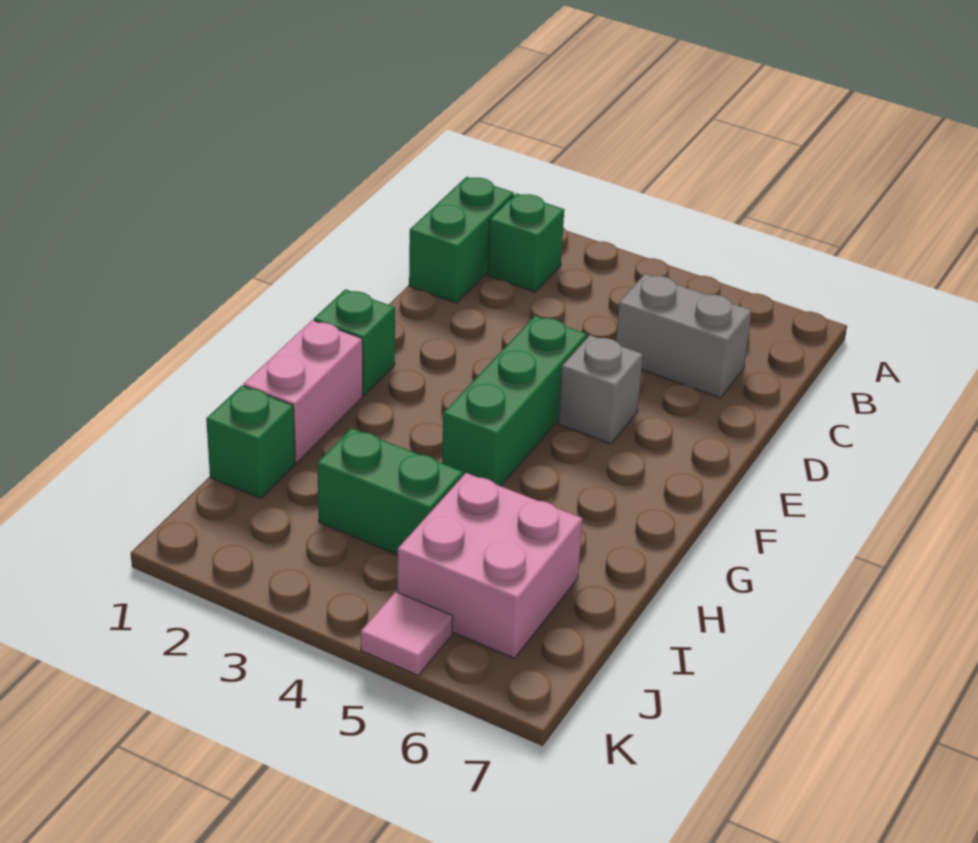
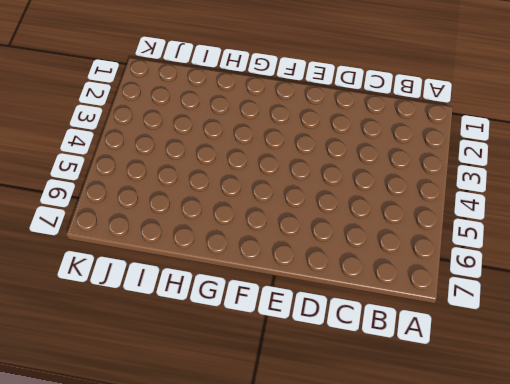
none -> green 1x2 brick [409,177,514,303]
none -> green 1x1 brick [487,193,564,292]

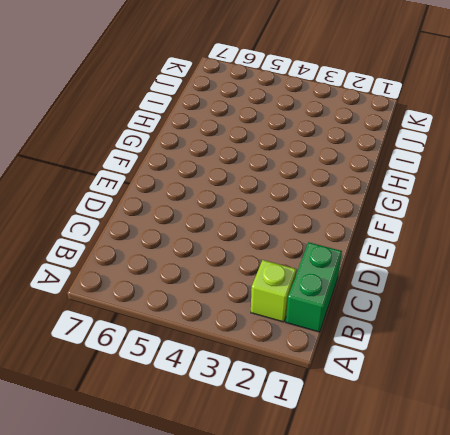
lime 1x1 brick [251,260,296,322] -> green 1x1 brick [487,193,564,292]
none -> grey 1x2 brick [616,274,752,398]
none -> green 1x3 brick [442,316,587,486]

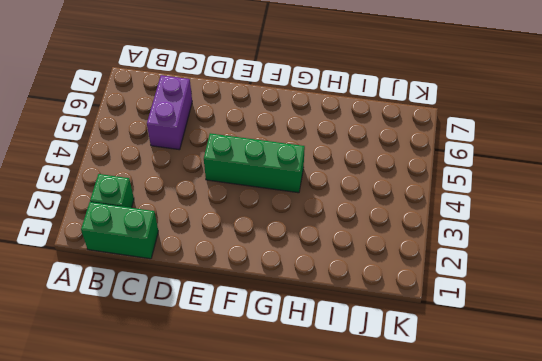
purple 1x2 brick [147,75,192,150] -> grey 1x2 brick [616,274,752,398]
none -> grey 1x1 brick [558,335,643,444]
none -> green 1x1 brick [314,289,395,395]

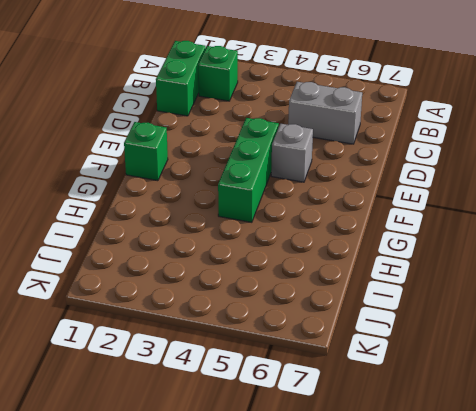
none -> pink 1x2 brick [244,320,363,463]
none -> green 1x1 brick [206,386,295,499]

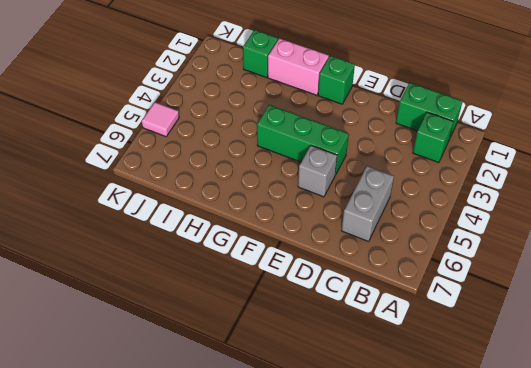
none -> green 1x2 brick [317,428,463,555]
none -> pink 2x2 brick [397,473,583,658]

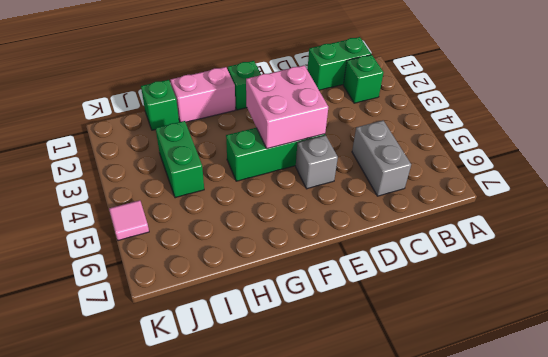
pink 2x2 brick [246,65,328,149] -> pink 2x2 brick moved to [397,473,583,658]

